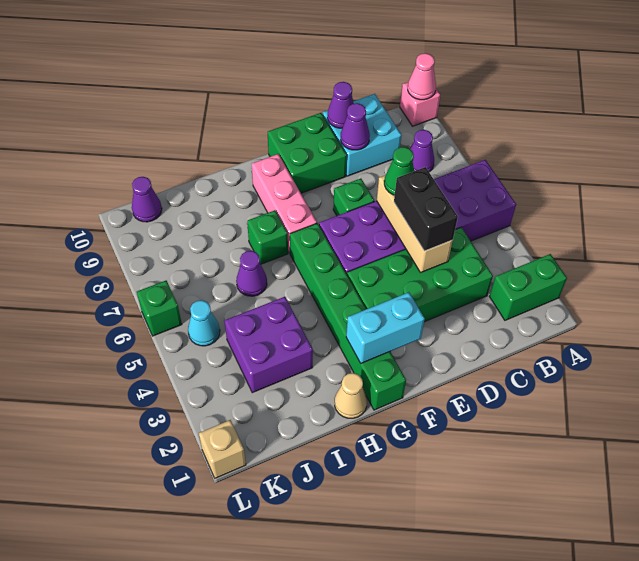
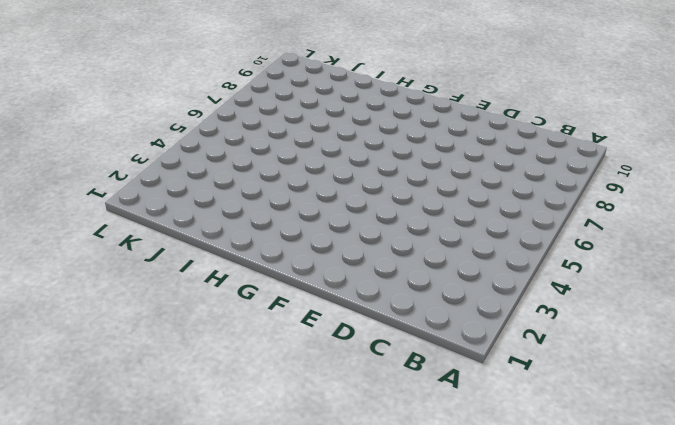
none -> green 1x2 brick [489,254,567,320]
none -> purple 2x6 brick [319,160,516,274]
none -> pink 1x1 brick [400,82,440,126]

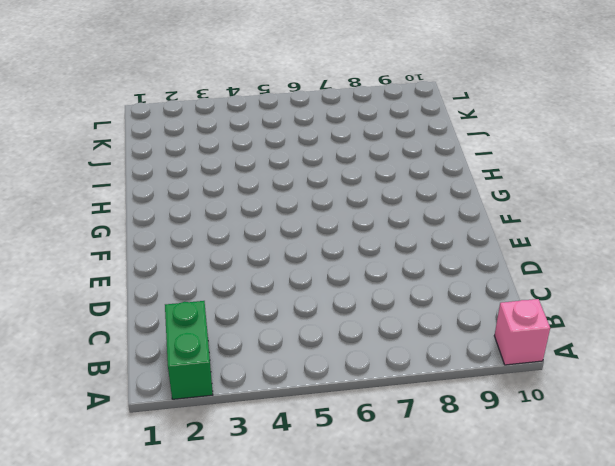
none -> purple 2x6 brick [319,160,516,274]
none -> purple 1x1 cone [410,130,434,172]
none -> green 2x4 brick [347,227,493,322]

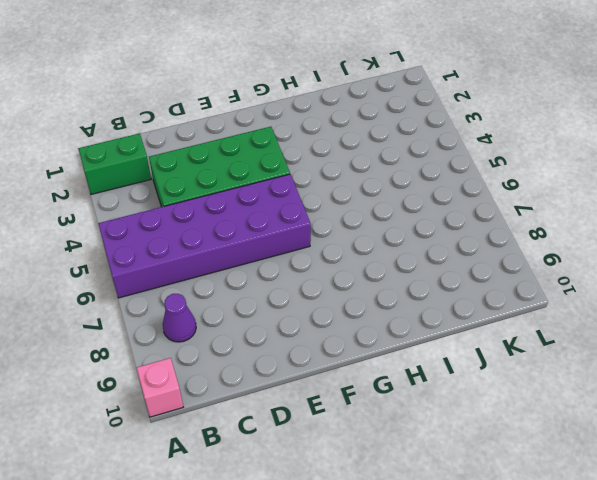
none -> cyan 2x2 brick [323,94,401,176]
none -> green 1x1 brick [333,178,374,216]
none -> green 2x2 brick [268,113,347,193]

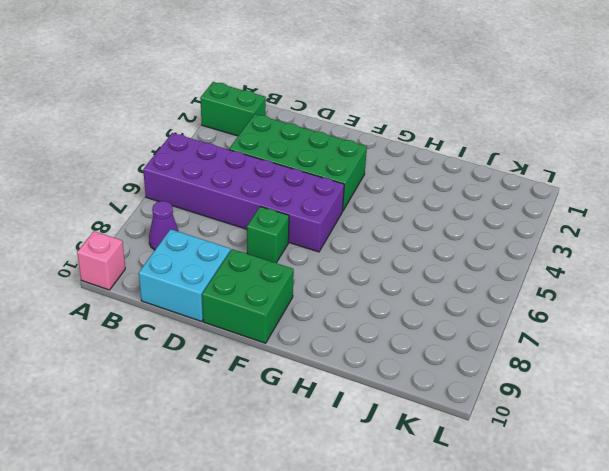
none -> green 1x6 brick [290,223,406,410]
none -> pink 1x3 brick [252,154,317,253]
none -> tan 1x1 cone [335,373,367,418]

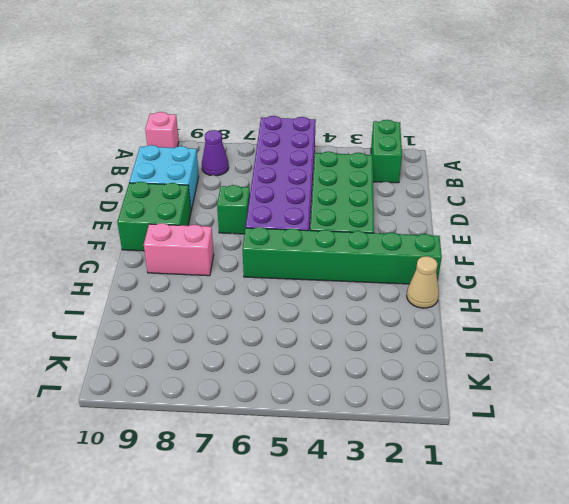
pink 1x2 brick [144,223,214,276] -> pink 1x3 brick [252,154,317,253]
none -> green 1x1 brick [247,210,288,264]
none -> purple 2x2 brick [224,297,313,393]
none -> purple 1x1 cone [236,251,267,296]

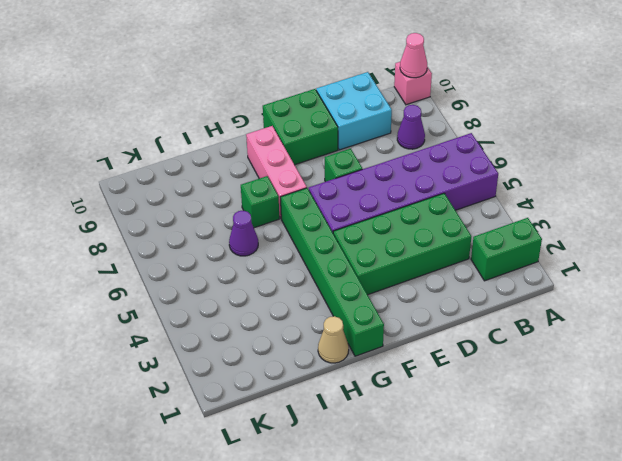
none -> purple 2x2 brick [224,297,313,393]
none -> cyan 1x1 cone [188,300,220,346]
none -> purple 1x1 cone [132,177,162,222]

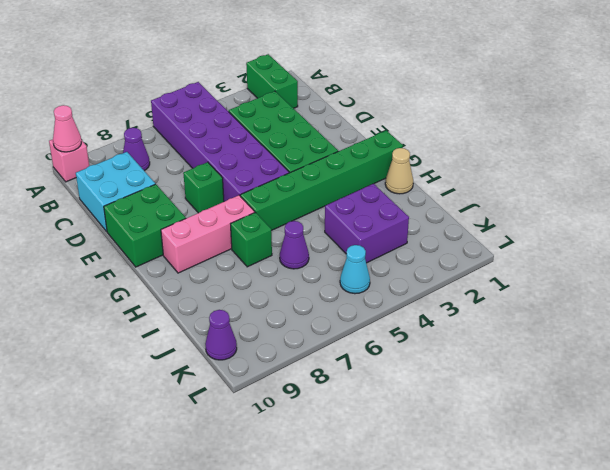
none -> tan 1x1 brick [199,420,246,478]
none -> green 1x1 brick [137,281,182,336]
none -> tan 1x3 brick [377,176,453,272]

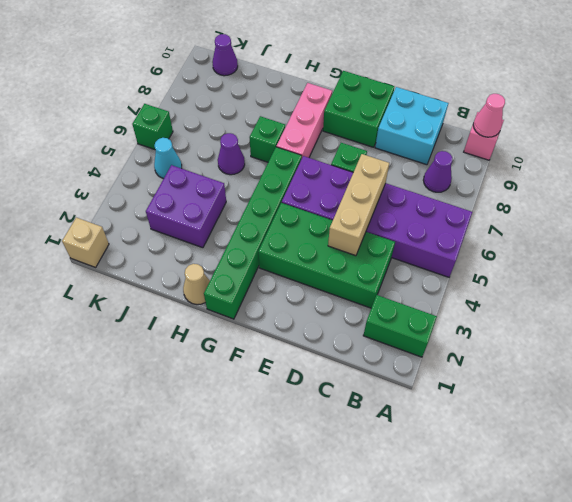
none -> purple 1x1 cone [341,103,370,150]
none -> purple 1x1 cone [327,82,354,128]
none -> cyan 1x2 brick [346,292,425,363]

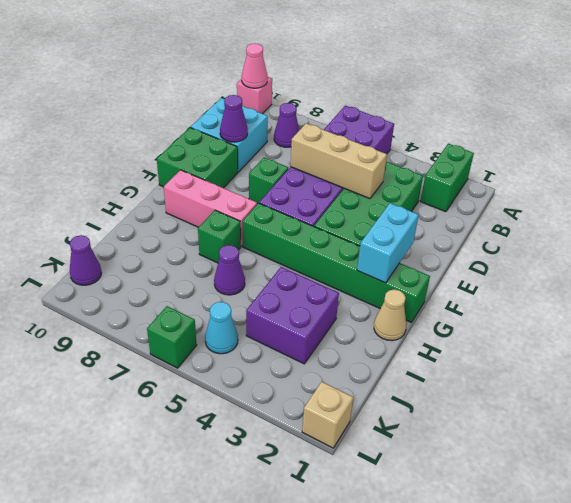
none -> purple 1x1 cone [327,82,354,128]
none -> black 1x2 brick [394,167,458,251]
none -> green 1x1 cone [384,147,414,195]

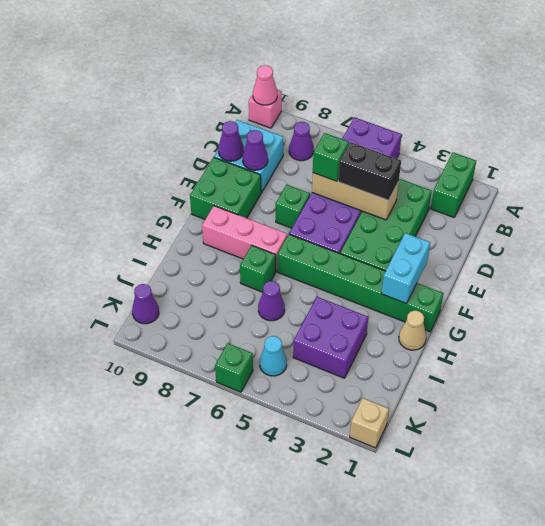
green 1x1 brick [313,133,349,181] -> green 1x1 cone [384,147,414,195]

